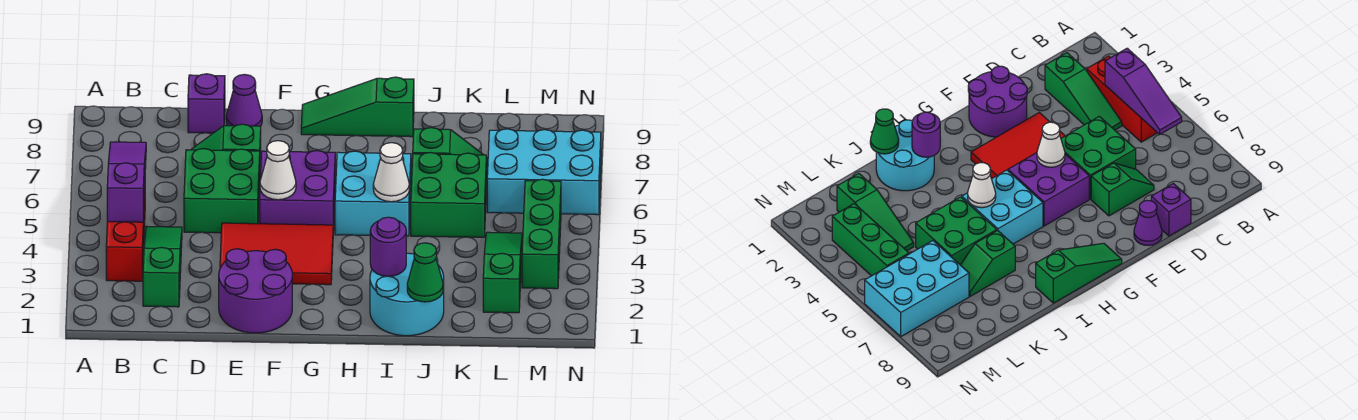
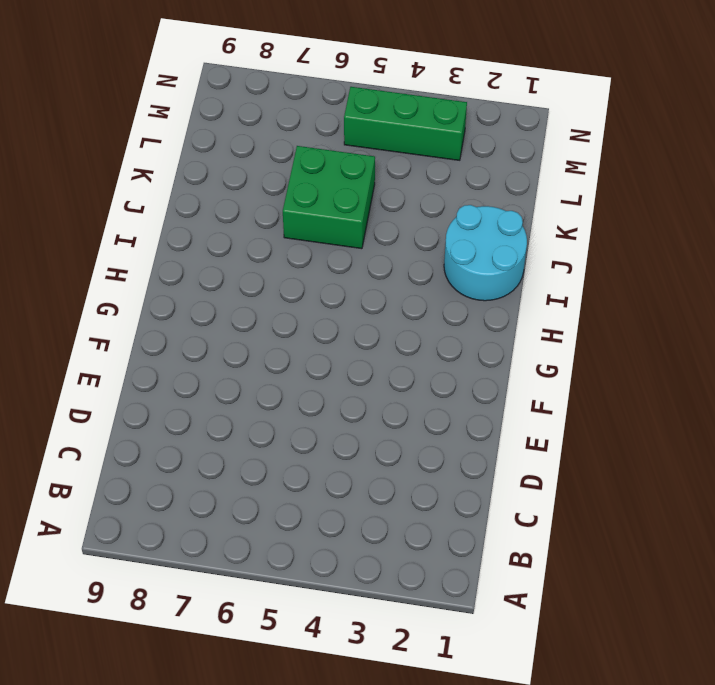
none -> red 1x3 brick [106,193,145,281]
none -> green 1x3 slope [143,226,182,307]
none -> green 2x2 brick [184,149,260,233]

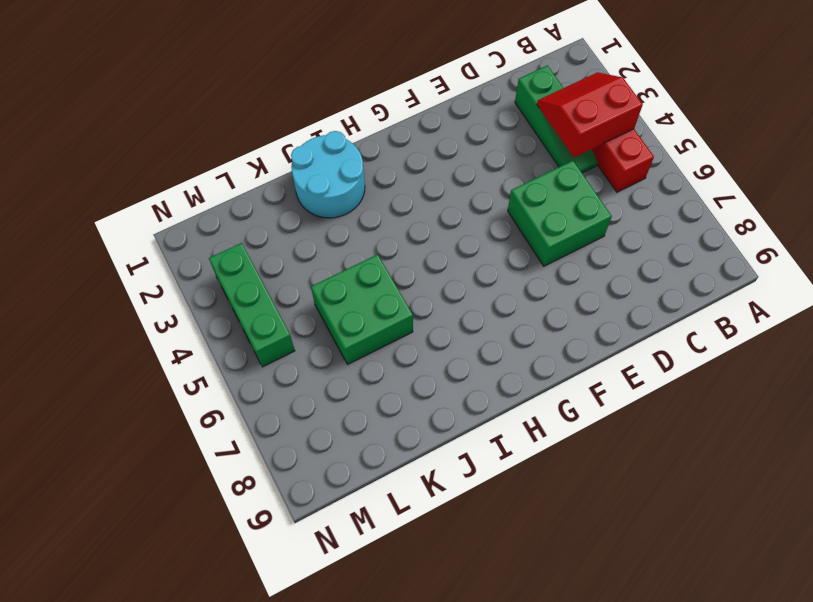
red 2x2 slope [537,72,643,158] -> purple 1x3 slope [107,142,146,222]
none -> green 1x2 slope [191,124,261,165]
none -> purple 1x1 brick [188,74,225,133]
none -> purple 2x2 round brick [219,249,292,333]

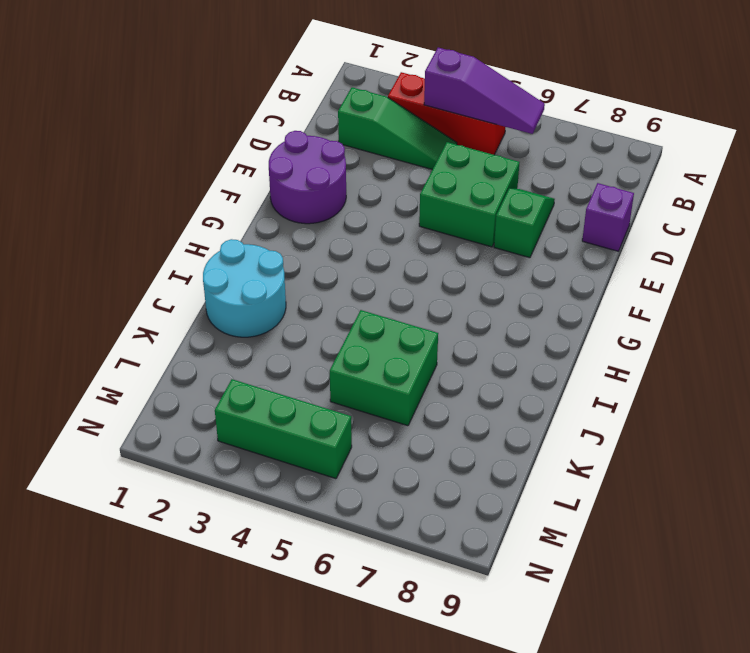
none -> red 2x3 tile [220,223,333,285]
none -> purple 1x1 cone [226,75,262,126]
none -> purple 2x2 brick [260,151,335,230]

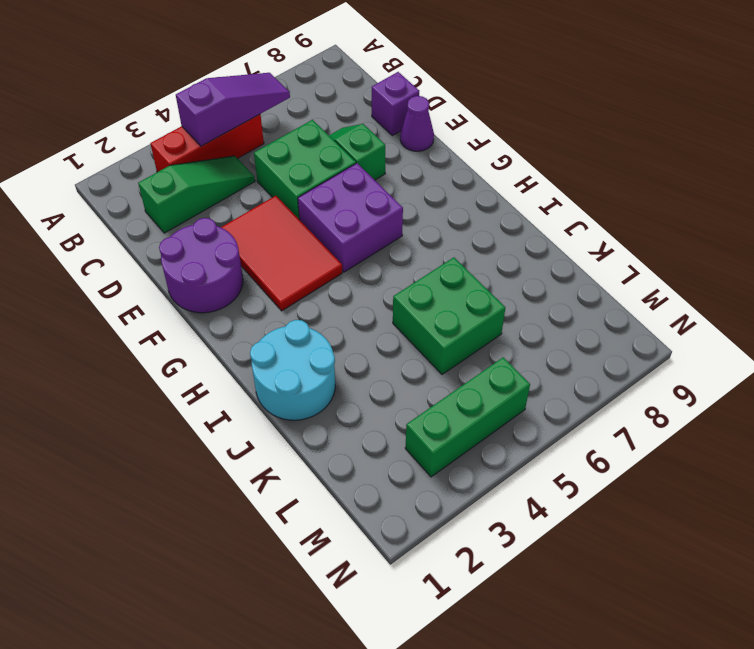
none -> green 1x3 slope [301,77,414,137]
none -> cyan 2x2 brick [335,151,411,236]
none -> green 1x2 slope [413,128,487,187]

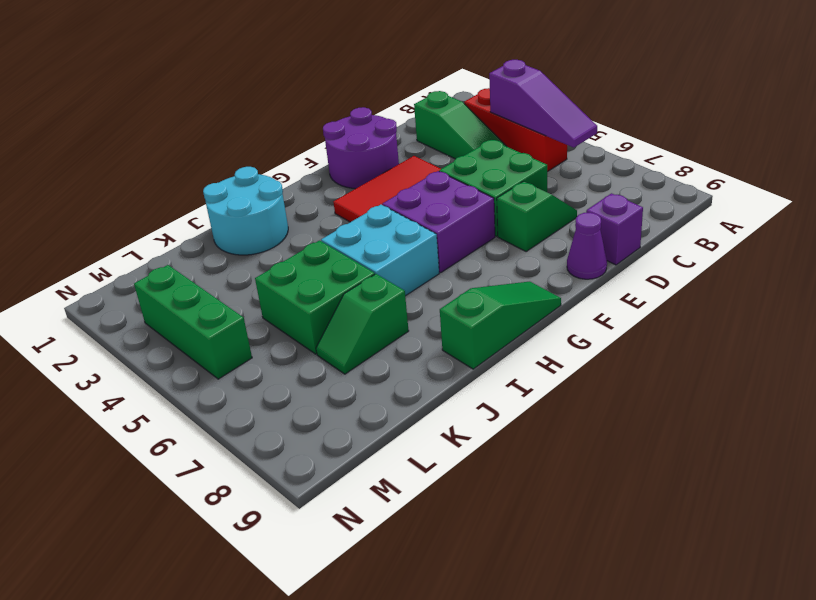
none -> green 1x3 slope [483,232,522,313]
none -> cyan 2x3 brick [487,129,601,215]
none -> white 1x1 cone [260,141,296,200]

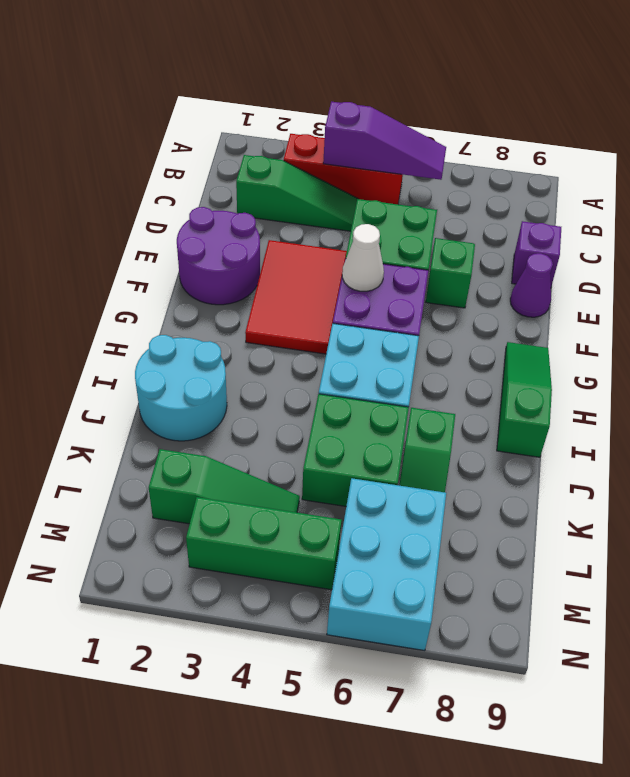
none -> purple 1x1 round brick [370,217,406,276]
none -> white 1x1 cone [373,143,409,202]
none -> green 1x1 cone [407,243,443,302]

